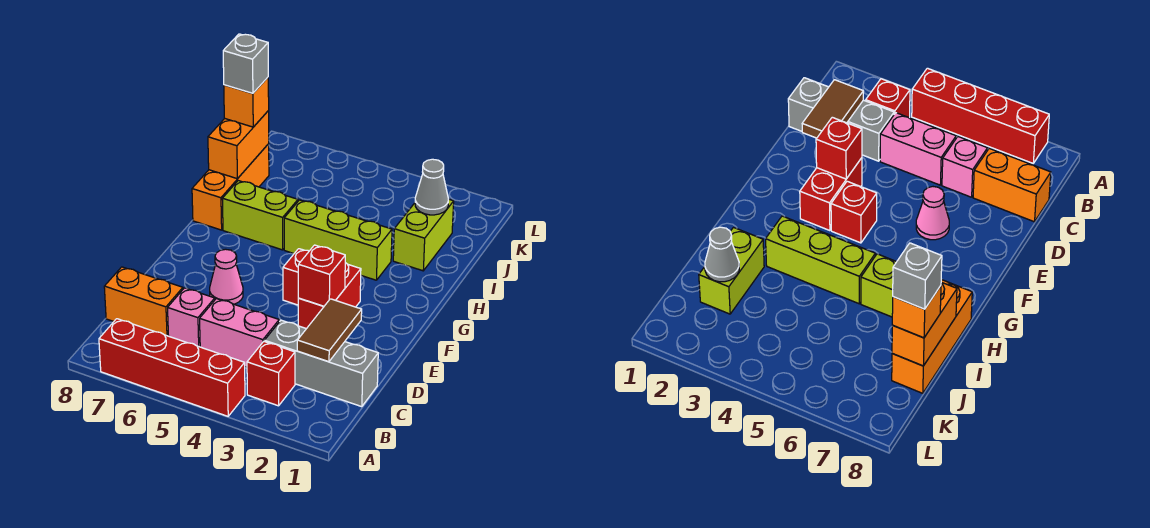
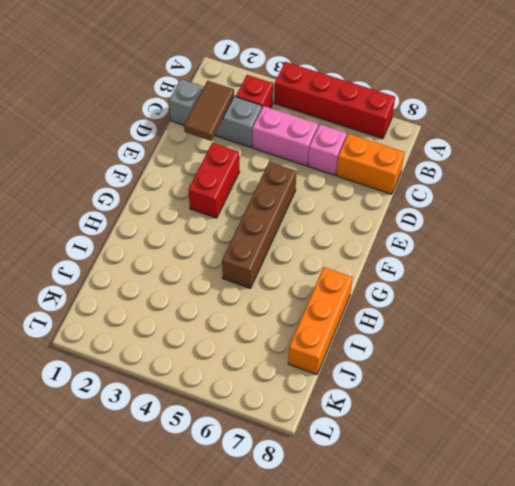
brown 1x4 brick [222,162,296,288] -> lime 1x3 brick [284,200,392,280]
none -> pink 1x1 cone [210,249,243,304]
none -> red 1x1 brick [283,249,309,305]
none -> lime 1x2 brick [222,181,298,250]

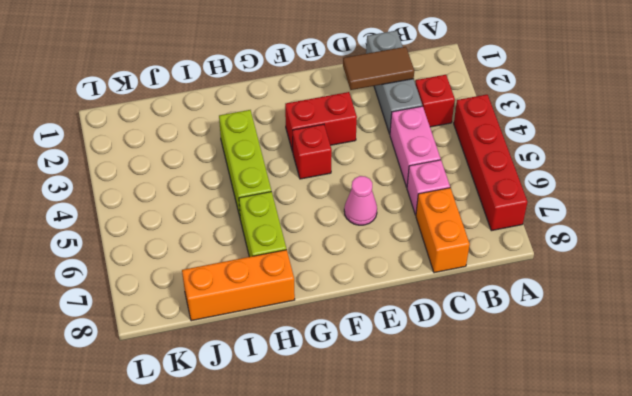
none -> lime 1x2 brick [393,199,454,271]
none -> red 1x1 brick [298,245,345,306]
none -> orange 1x2 brick [208,111,269,179]

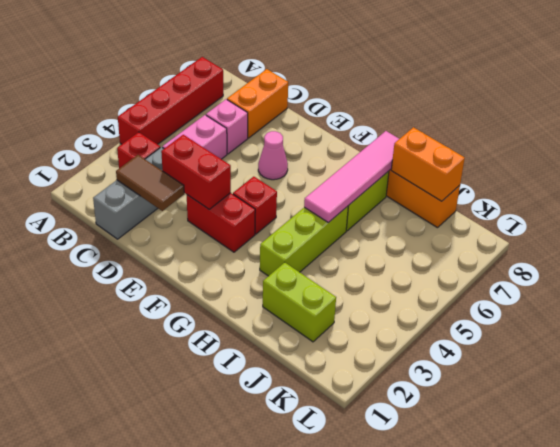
red 1x2 brick [161,135,231,209] -> red 1x1 brick [298,245,345,306]
pink 1x4 tile [304,131,399,223] -> none
none -> grey 1x1 cone [415,159,448,215]
none -> orange 1x1 brick [224,77,269,127]
none -> grey 1x1 brick [223,34,268,93]

